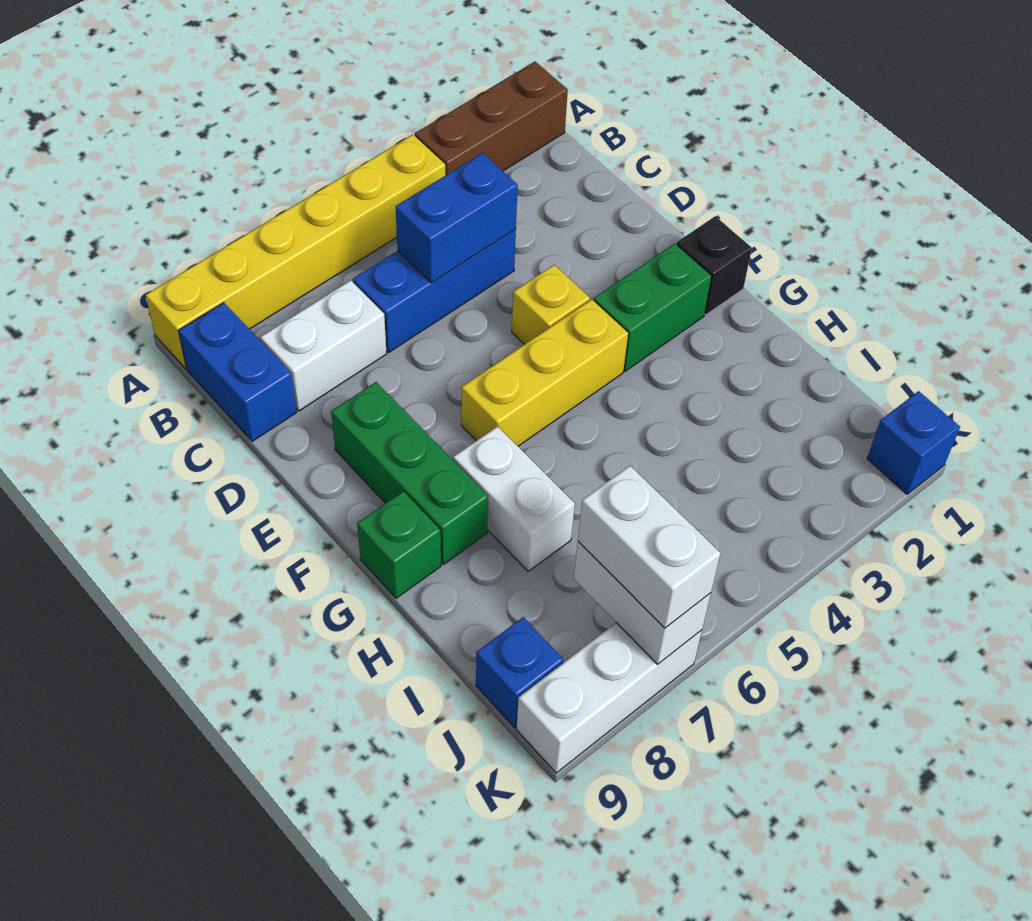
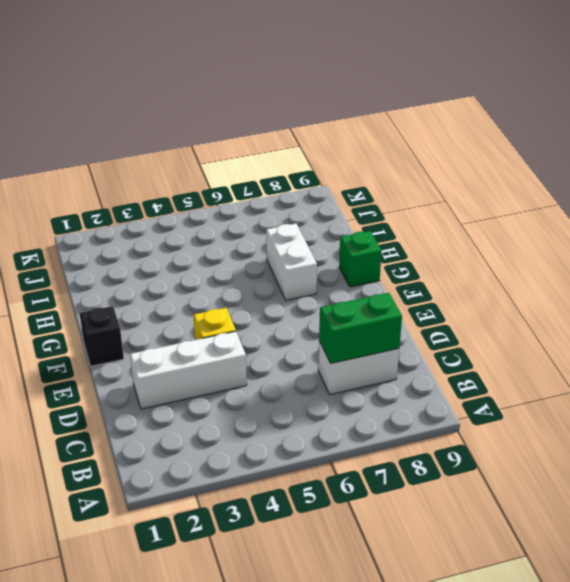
green 1x2 brick [319,293,402,363] -> green 1x2 brick moved to [593,244,712,371]
white 1x3 brick [130,331,247,409] -> white 1x3 brick moved to [517,623,702,773]
none -> brown 1x3 brick [415,62,568,175]
none -> yellow 1x6 brick [146,135,445,369]
none -> blue 1x2 brick [179,303,296,441]

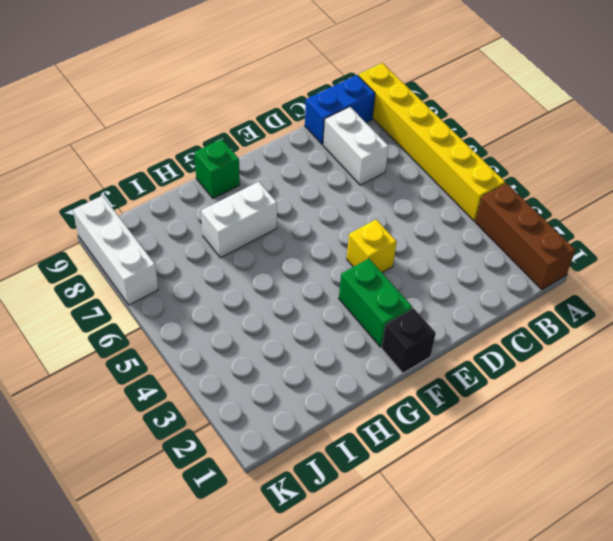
none -> blue 1x3 brick [353,229,516,352]
none -> green 1x3 brick [331,382,488,564]
none -> yellow 1x3 brick [461,299,628,446]

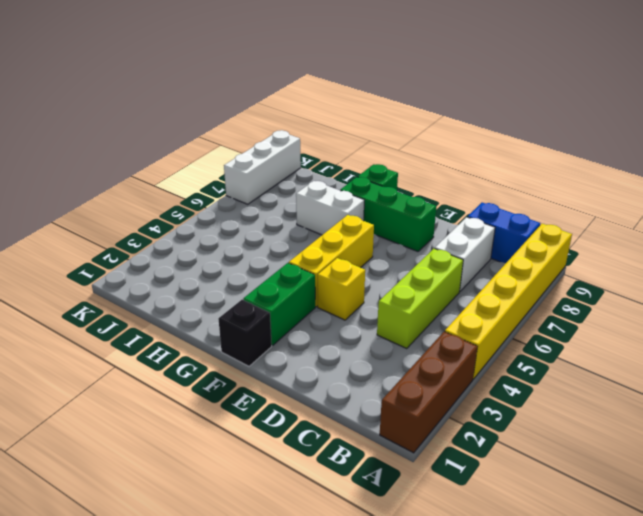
lime 1x3 brick [377,248,463,348] -> blue 1x3 brick [353,229,516,352]
none -> blue 1x1 brick [476,617,563,727]
none -> blue 1x1 brick [867,391,960,494]
none -> blue 1x2 brick [396,153,518,283]

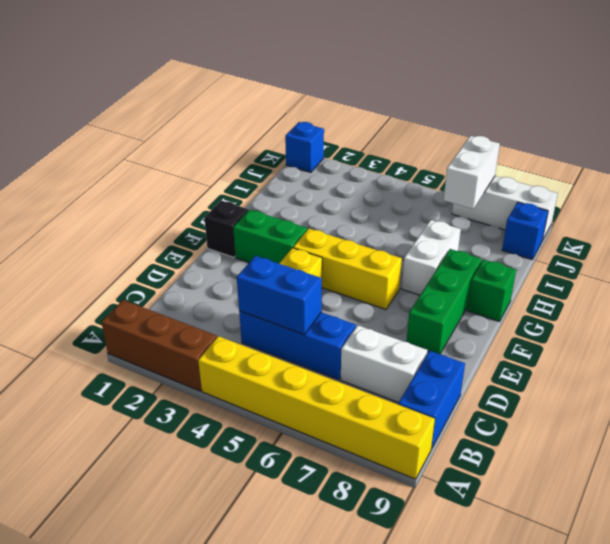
none -> white 1x2 brick [578,466,720,628]

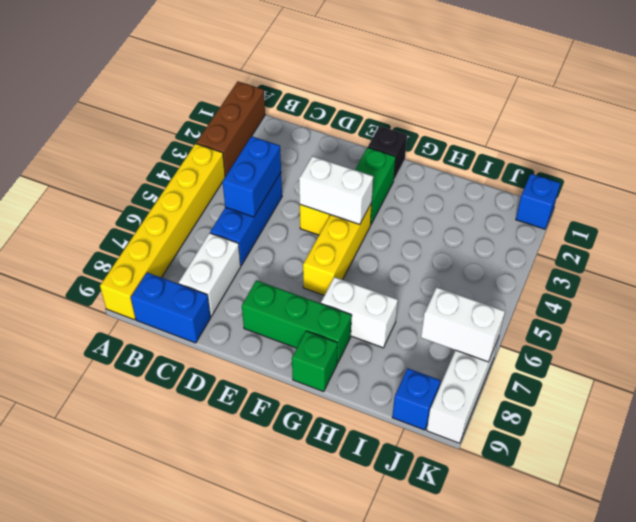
white 1x2 brick [299,156,373,224] -> white 1x2 brick moved to [578,466,720,628]

